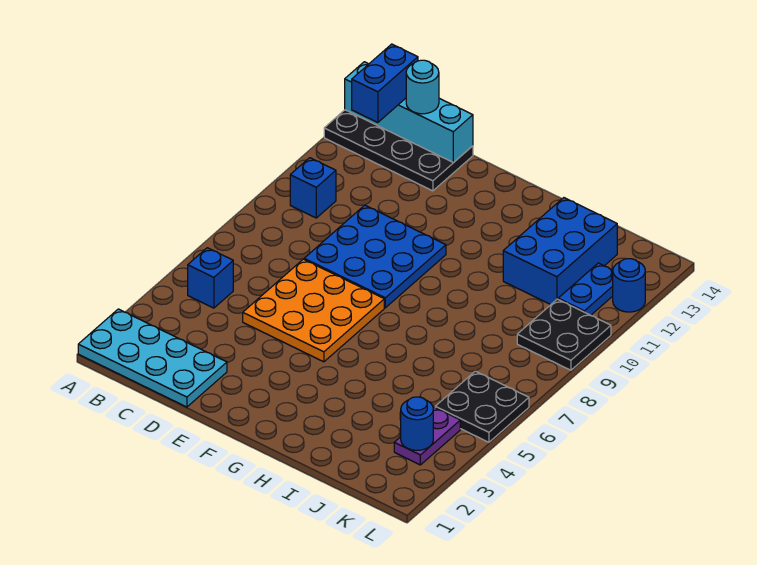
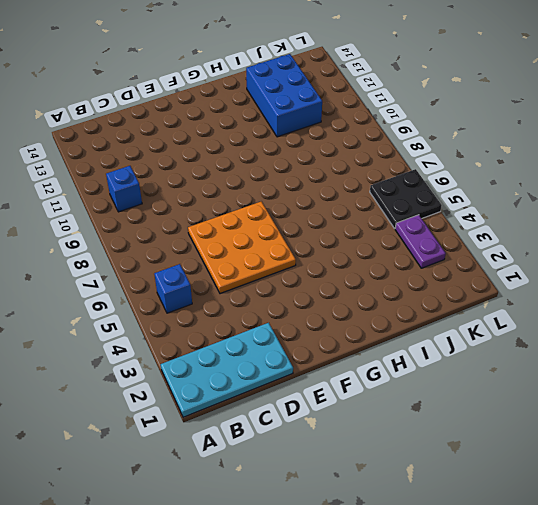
none -> black 2x4 plate [324,110,473,191]
none -> blue 3x3 plate [304,205,446,308]
none -> black 2x2 plate [517,299,611,370]

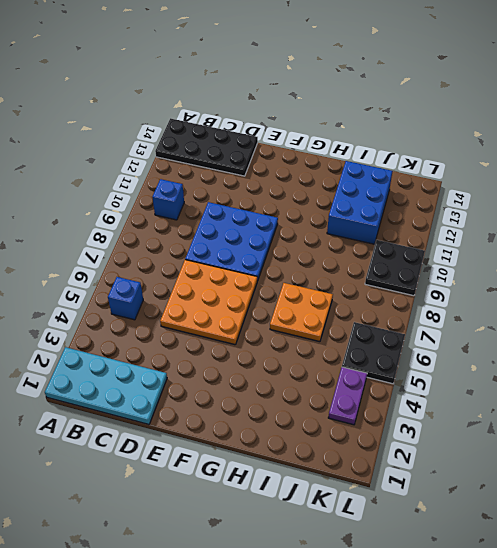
orange 2x2 plate [270,283,333,342] -> none
none -> blue 1x2 plate [558,263,613,315]
none -> blue 1x1 round brick [613,259,645,312]
none -> cyan 1x4 brick [345,62,473,163]

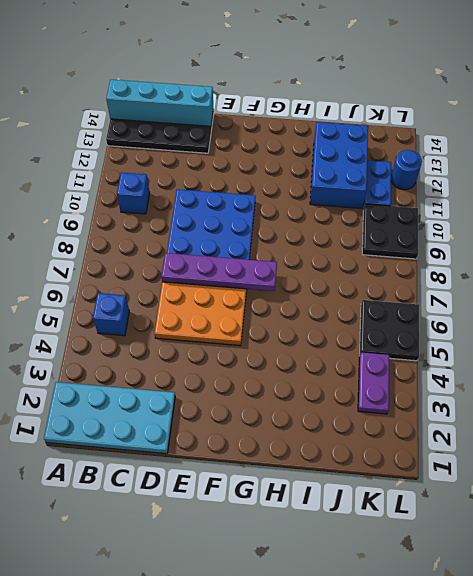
purple 1x4 plate [162,253,277,291] -> none
none -> blue 1x1 round brick [401,397,433,450]
none -> blue 1x2 brick [352,44,418,123]
none -> cyan 1x1 round brick [406,60,439,114]

